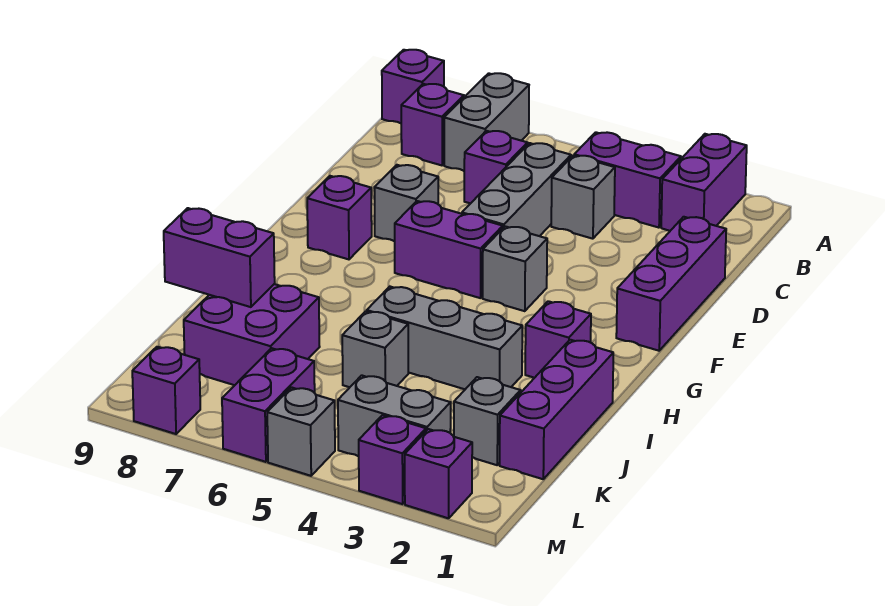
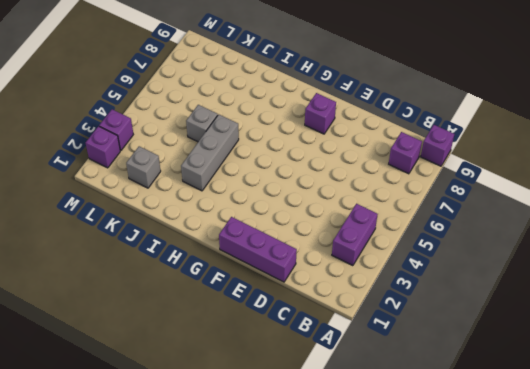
none -> purple 1x2 brick [661,134,747,231]
none -> grey 1x2 brick [444,73,529,171]
none -> grey 1x1 brick [551,155,615,239]

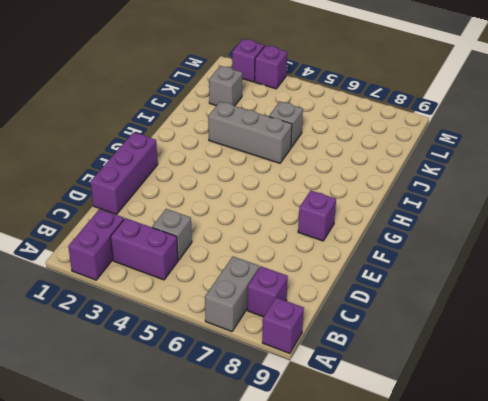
none -> grey 1x3 brick [462,143,571,236]
none -> purple 1x1 brick [464,131,528,203]
none -> grey 1x1 brick [374,165,438,241]

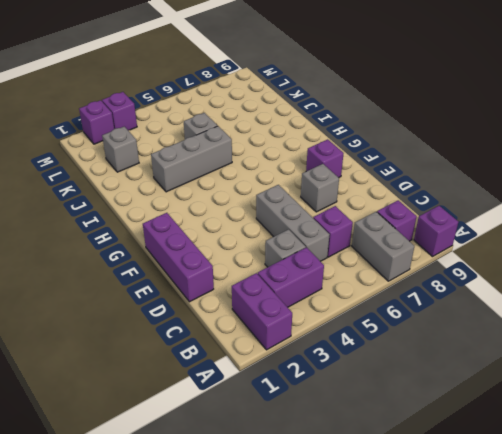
none -> grey 1x1 brick [483,226,547,311]
none -> purple 1x2 brick [395,201,503,298]
none -> purple 1x1 brick [525,301,591,378]

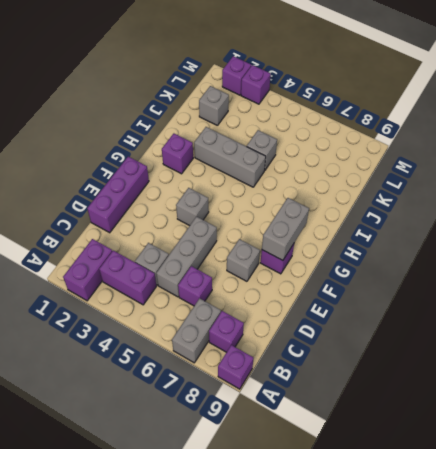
grey 1x2 brick [262,198,309,260] -> grey 1x2 brick turned to [338,375,451,456]
none -> purple 1x2 brick [395,201,503,298]
none -> purple 1x3 brick [500,340,613,479]
none -> purple 2x2 brick [184,284,320,385]

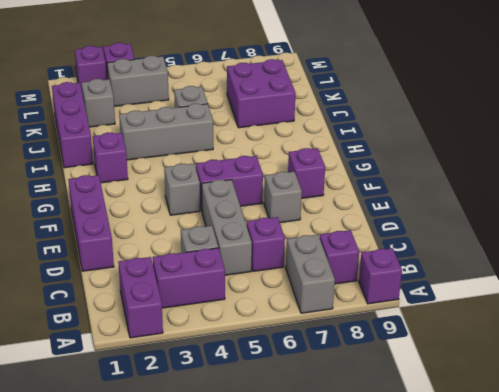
none -> purple 1x2 brick [222,348,315,462]
none -> grey 1x1 brick [267,387,335,476]
none -> purple 1x1 brick [132,347,200,434]

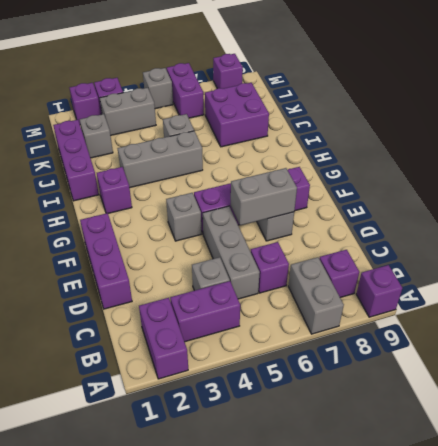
grey 1x2 brick [231,168,297,225] -> none
none -> purple 1x2 brick [164,208,275,307]

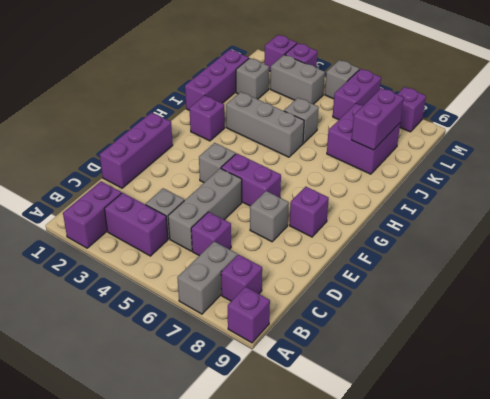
purple 1x2 brick [351,88,404,150] -> purple 1x2 brick turned to [164,208,275,307]

